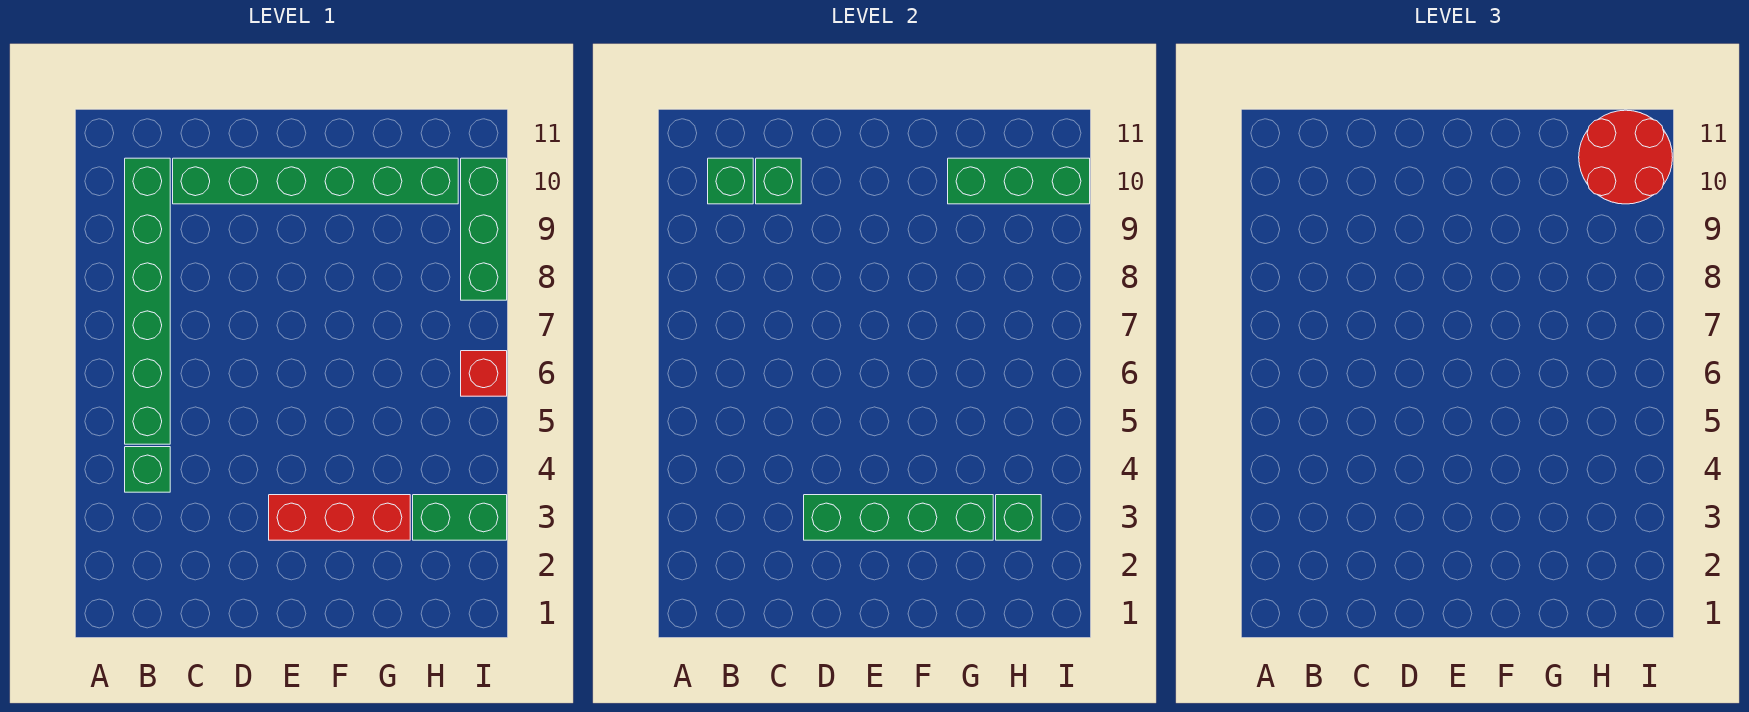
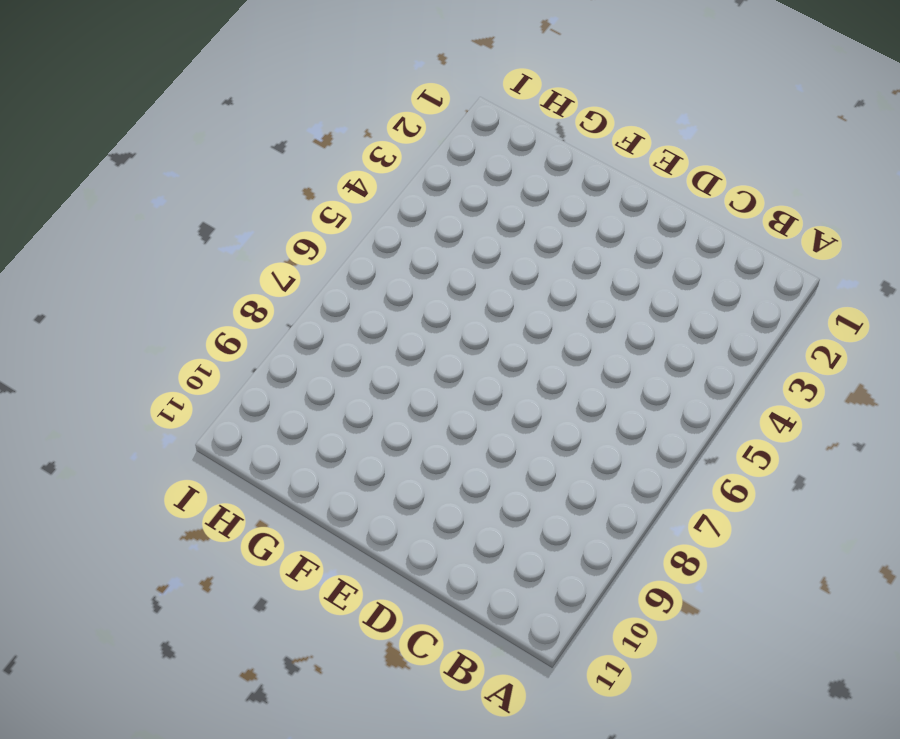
none -> green 1x1 brick [125,447,170,492]
none -> green 1x6 brick [125,158,170,444]
none -> green 1x6 brick [173,158,458,204]

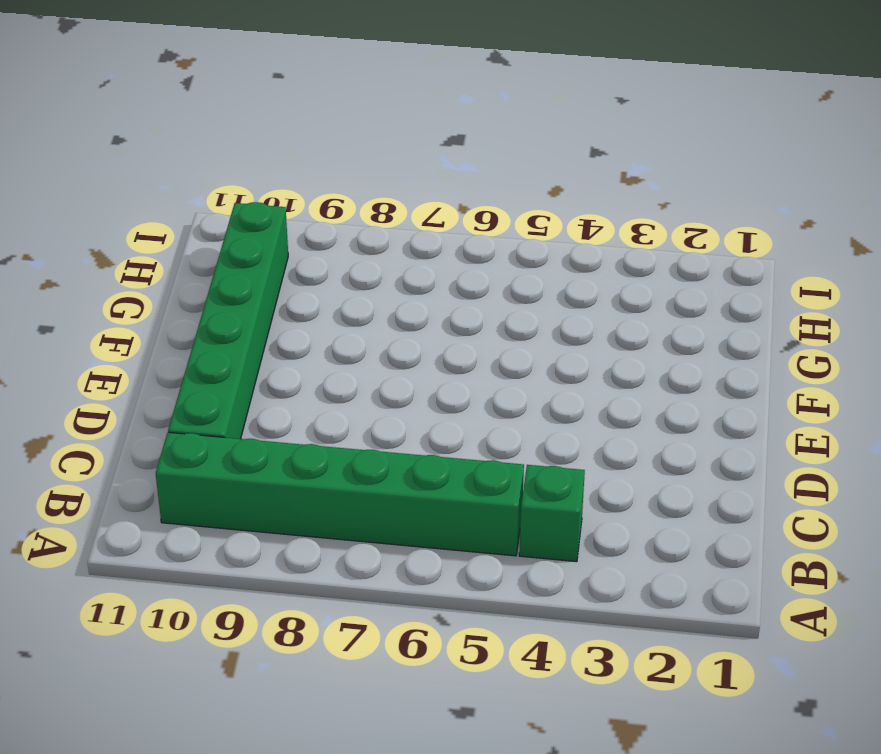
none -> red 1x3 brick [269,495,410,540]
none -> green 1x2 brick [413,495,507,540]
none -> red 1x1 brick [461,351,507,396]

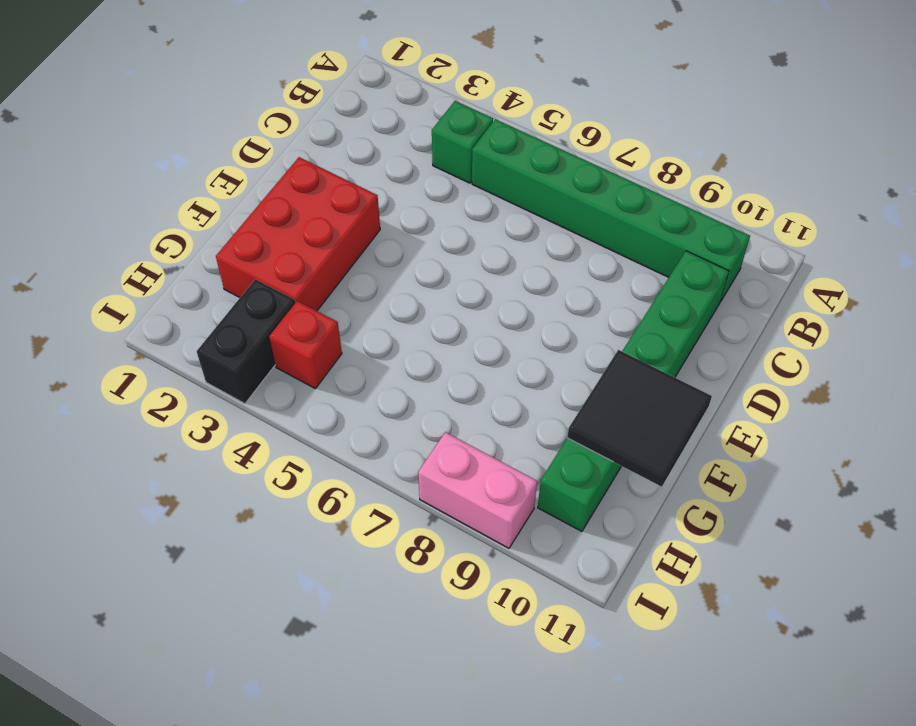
red 2x3 brick [216,157,380,311] -> red 1x3 brick [269,495,410,540]
black 2x2 tile [567,350,712,487] -> green 1x3 brick [948,158,1090,204]
black 1x2 brick [197,279,296,404] -> green 1x2 brick [413,495,507,540]
red 1x1 brick [269,301,342,388] -> red 1x1 brick moved to [461,351,507,396]
pink 1x2 brick [418,432,537,548] -> green 1x3 brick [461,158,507,300]
none -> green 1x1 brick [708,158,753,204]
none -> green 1x1 brick [756,158,801,204]
none -> green 1x4 brick [804,495,993,540]

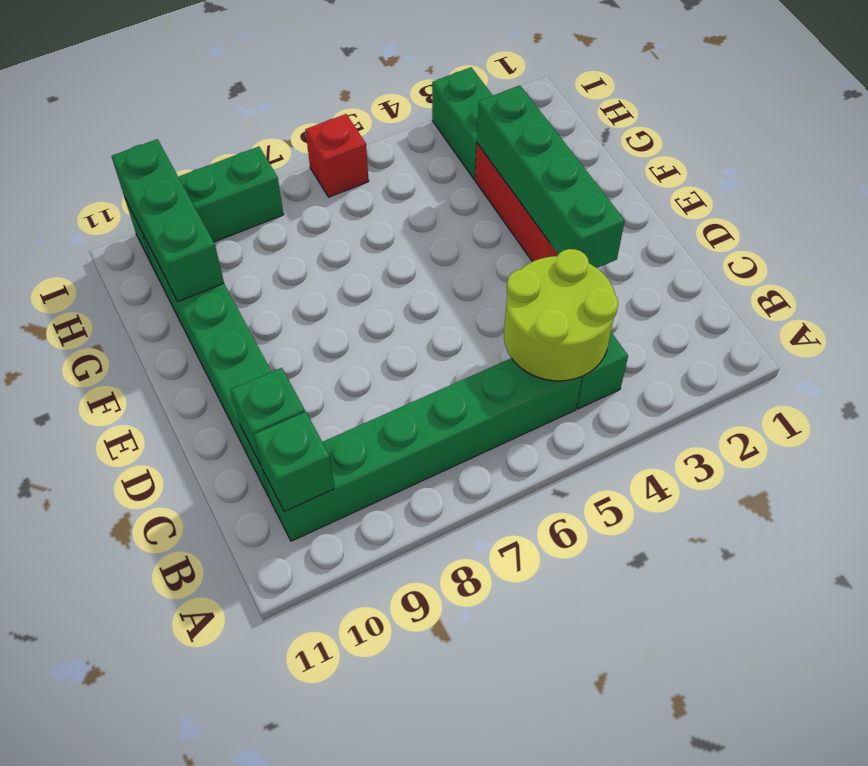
lime 2x2 round brick [504,249,618,381] -> none
none -> green 1x1 brick [996,495,1041,540]
none -> red 2x2 round brick [1579,110,1673,204]

